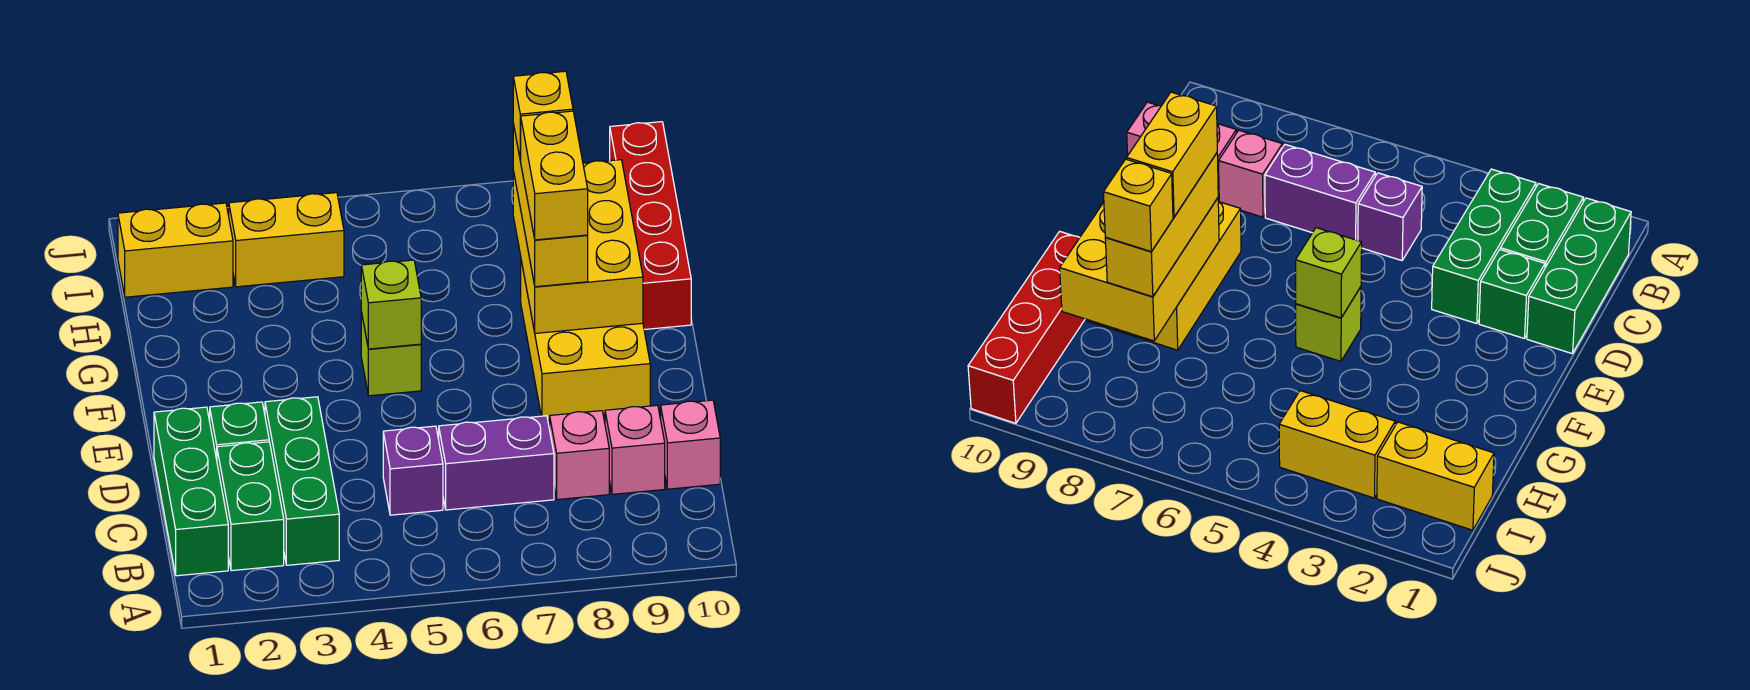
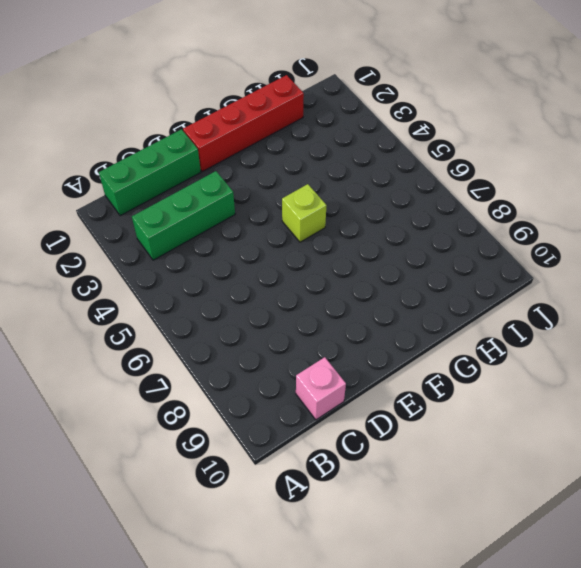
red 1x4 brick [183,75,304,172] -> red 1x4 brick moved to [610,122,691,329]
none -> green 1x2 brick [217,442,284,571]
none -> purple 1x1 brick [383,426,443,515]
none -> purple 1x2 brick [439,416,554,510]

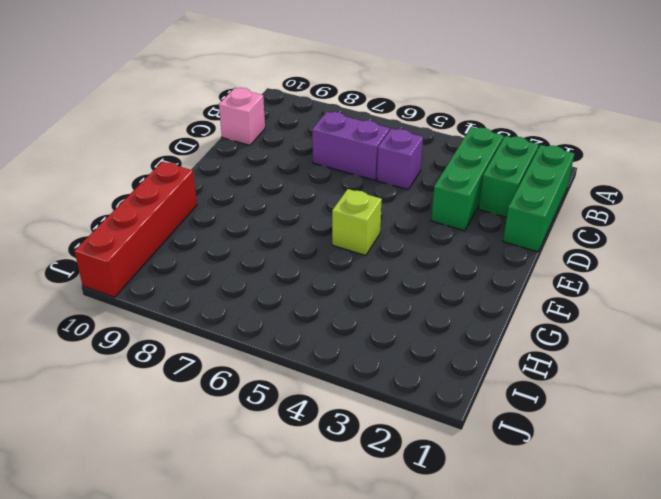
none -> pink 1x1 brick [550,411,609,500]
none -> pink 1x1 brick [605,405,665,494]
none -> green 1x1 brick [210,402,269,459]

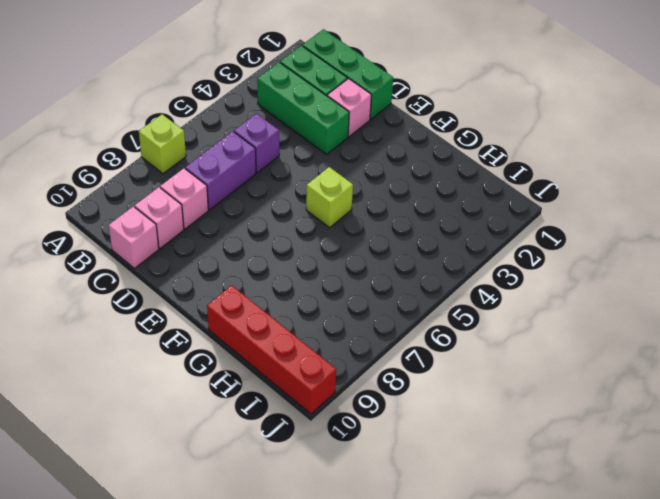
lime 1x1 brick [139,114,186,174] -> lime 1x1 brick moved to [361,260,421,349]
pink 1x1 brick [327,79,371,137] -> green 1x1 brick [210,402,269,459]
none -> yellow 2x3 brick [521,261,650,419]
none -> yellow 1x2 brick [118,203,233,297]
none -> yellow 1x2 brick [229,193,344,287]

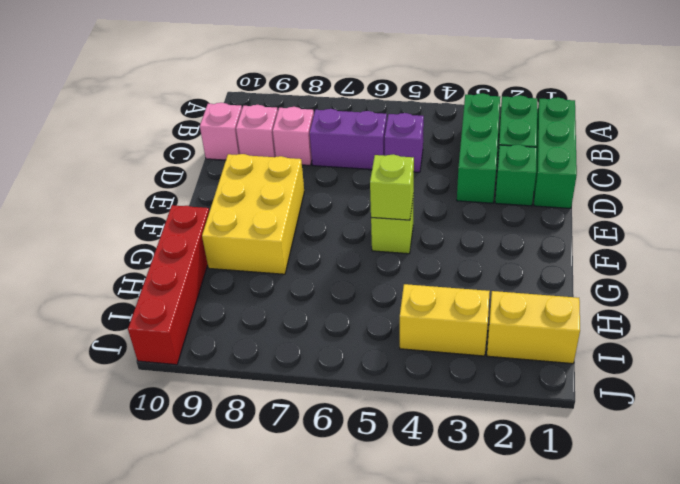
none -> yellow 2x3 brick [513,160,643,333]
none -> yellow 1x3 brick [513,124,588,287]
none -> yellow 1x2 brick [521,111,588,240]

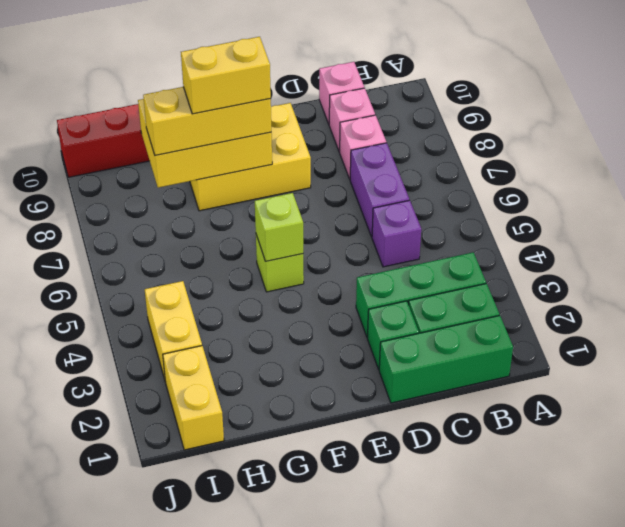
none -> yellow 1x1 brick [513,71,573,160]

